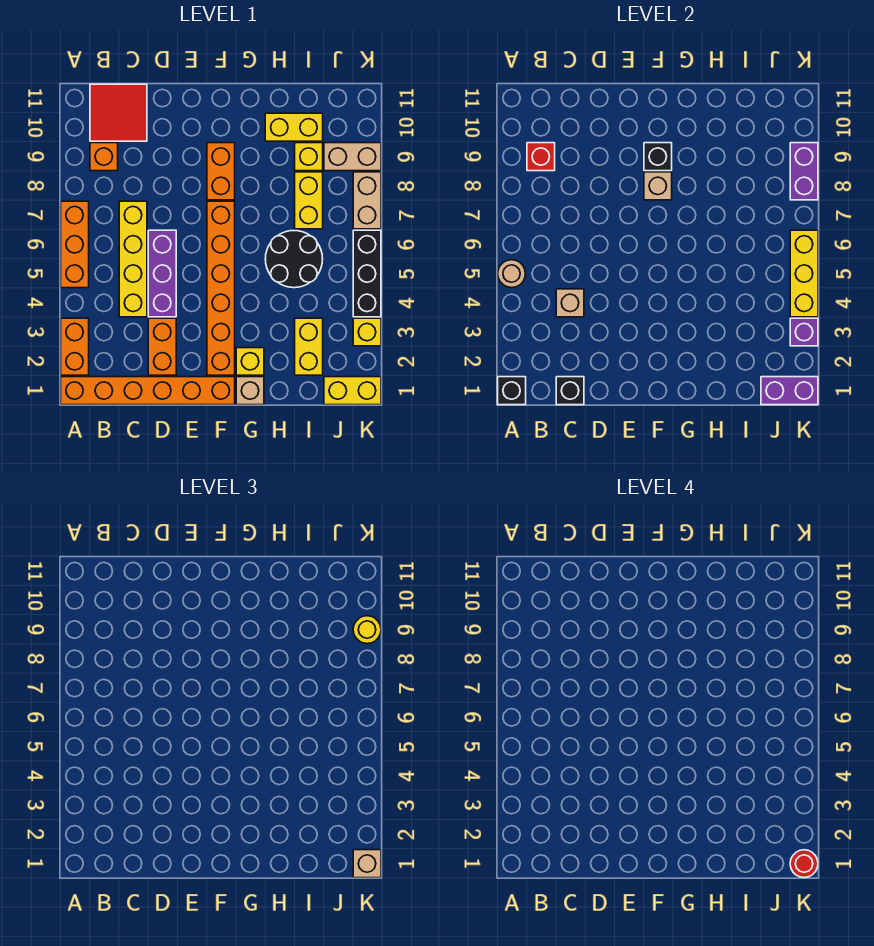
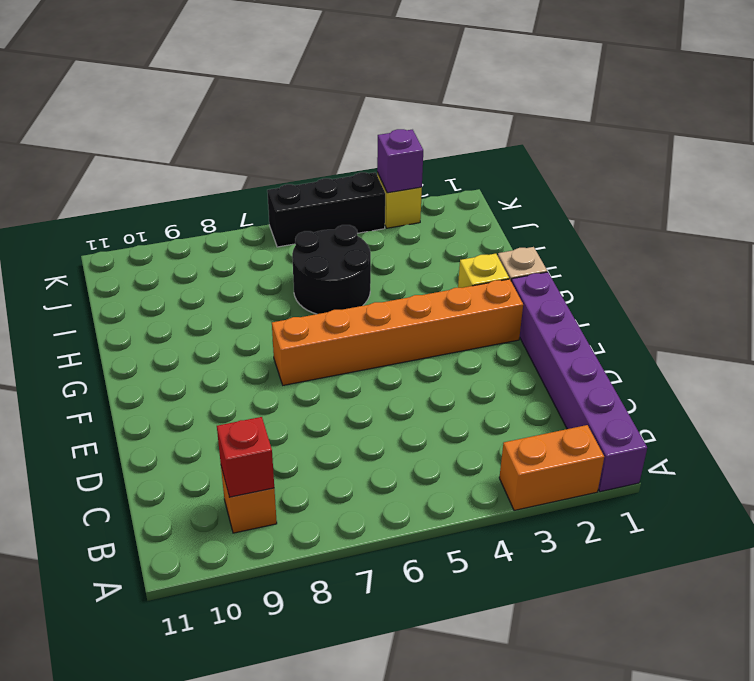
purple 1x6 brick [511,272,647,492] -> orange 1x6 brick [61,377,235,405]
none -> orange 1x3 brick [61,201,89,288]
none -> red 2x2 tile [90,84,147,141]
none -> yellow 1x4 brick [119,201,147,317]
none -> orange 1x2 brick [148,318,176,375]

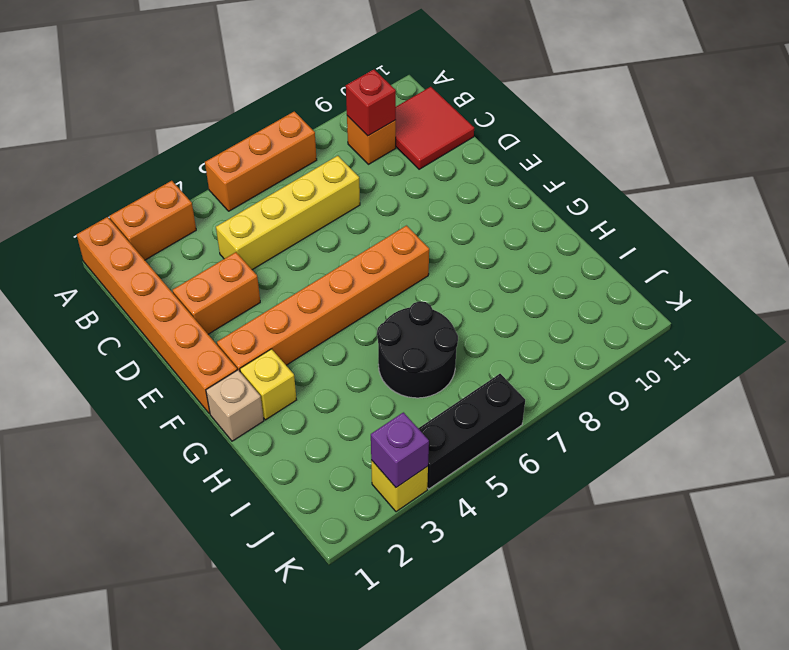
none -> purple 1x3 brick [148,230,176,317]
none -> orange 1x2 brick [207,143,235,200]
none -> yellow 1x2 brick [265,113,323,141]
none -> yellow 1x2 brick [295,318,323,375]

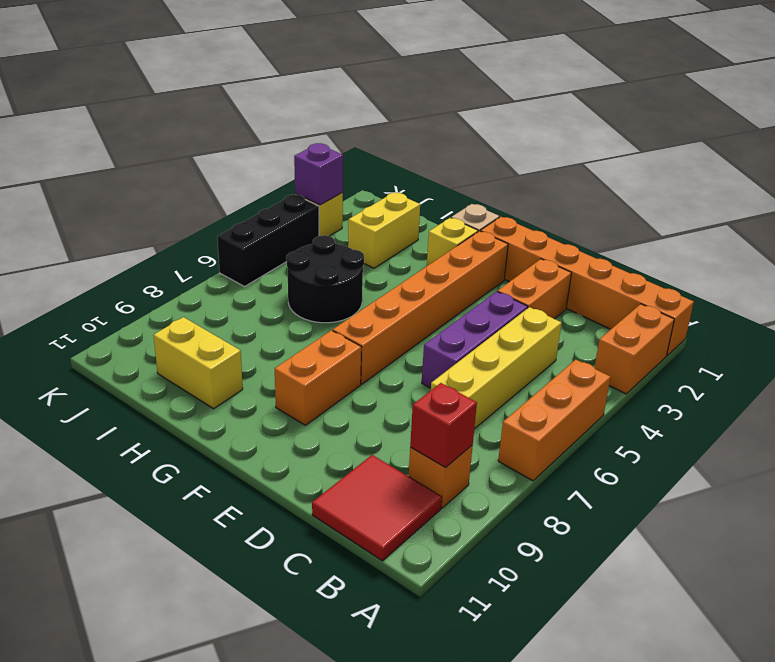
none -> yellow 1x2 brick [295,172,323,229]
none -> yellow 1x1 brick [295,143,323,171]
none -> yellow 1x2 brick [324,377,381,405]
none -> tan 1x2 brick [324,143,381,171]

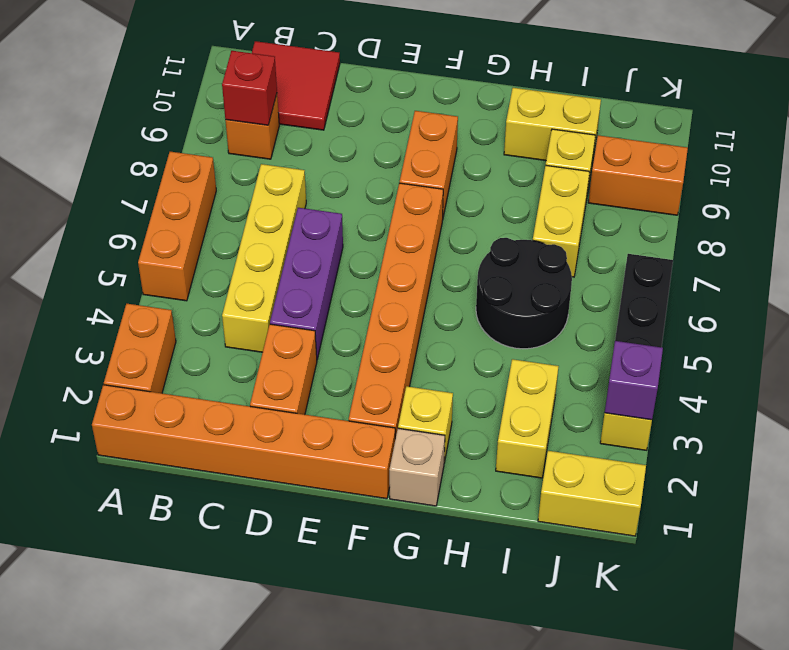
orange 1x2 brick [588,135,688,215] -> tan 1x2 brick [324,143,381,171]
none -> tan 1x2 brick [353,172,381,229]
none -> black 1x1 brick [498,377,526,405]
none -> tan 1x1 round brick [498,260,526,288]
none -> black 1x1 brick [556,377,584,405]

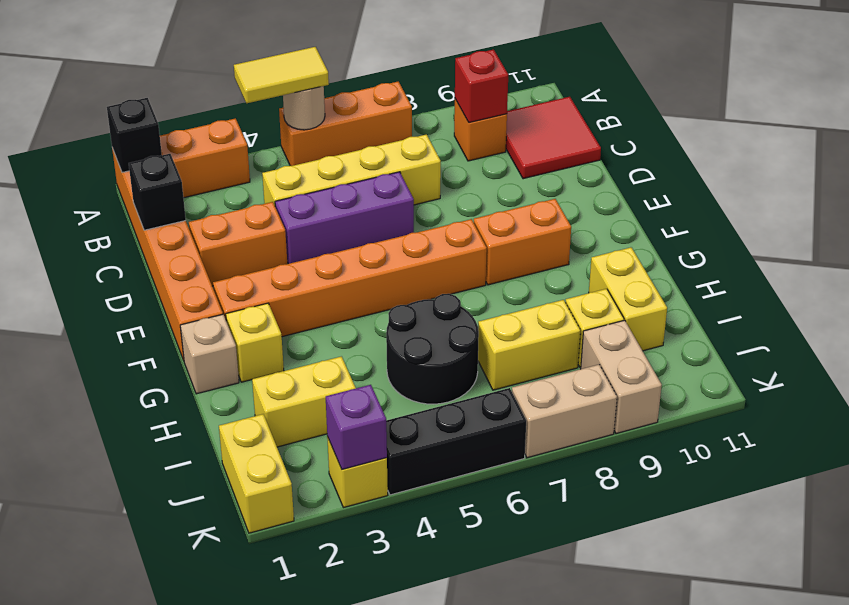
yellow 1x2 tile [234,47,329,103] -> none
none -> tan 1x1 brick [556,289,584,317]
none -> tan 1x1 brick [644,172,672,200]
none -> black 1x1 brick [644,143,672,171]
none -> purple 1x2 brick [761,377,818,405]

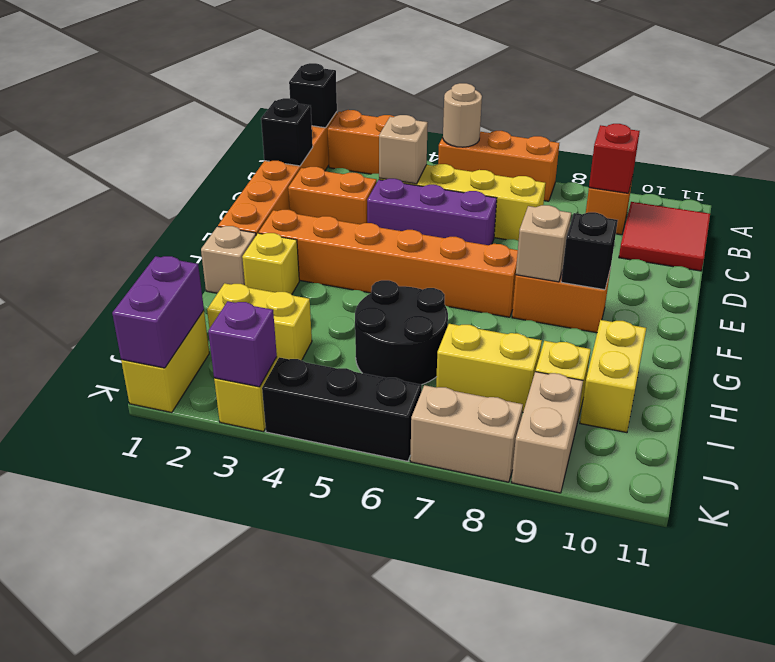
none -> yellow 1x3 brick [790,230,818,317]
none -> purple 1x2 brick [790,143,818,200]
none -> tan 1x1 brick [353,850,381,878]
none -> yellow 1x1 round brick [353,616,381,644]

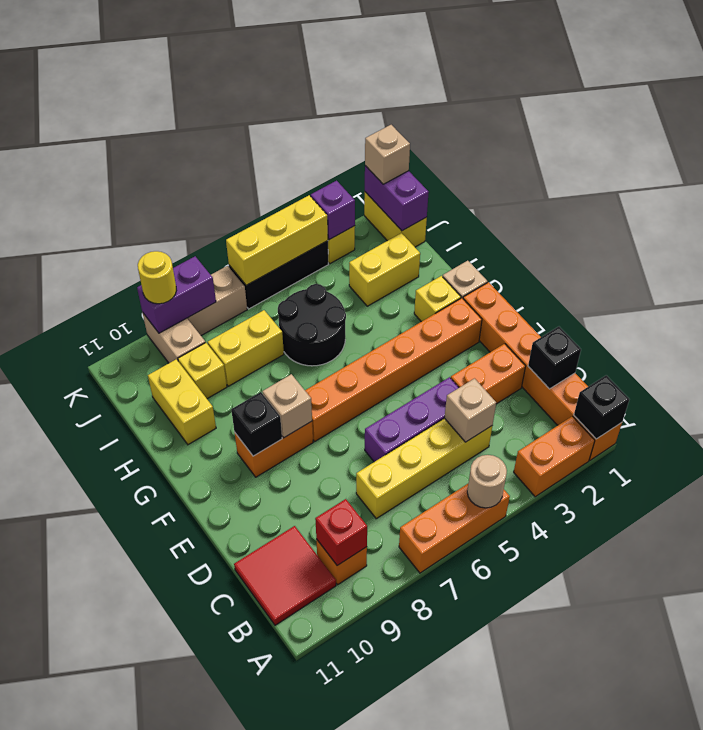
none -> red 1x1 round brick [790,850,818,878]

